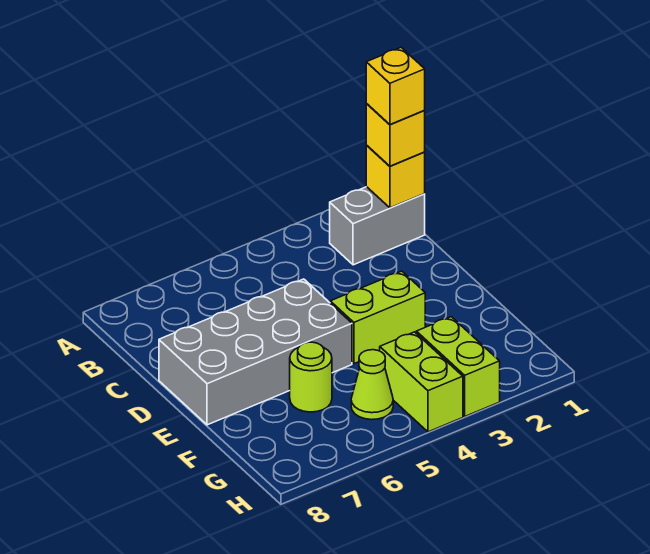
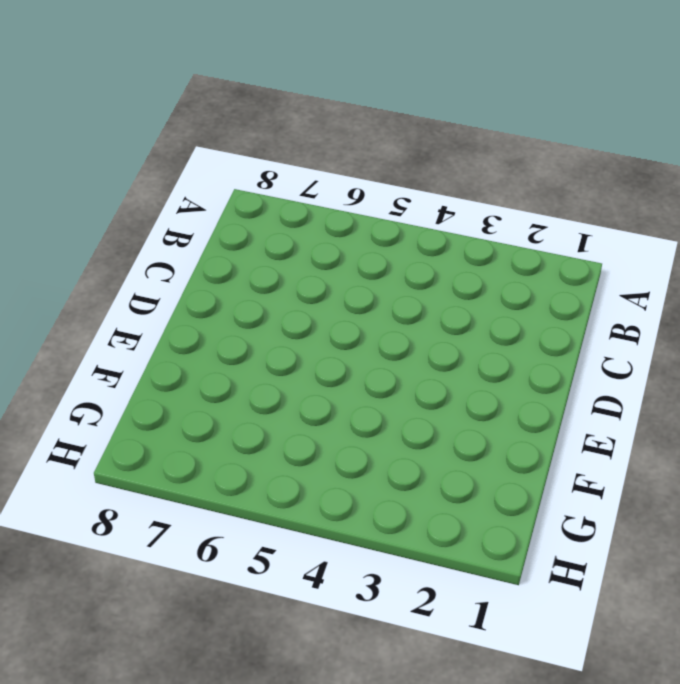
none -> grey 1x2 brick [330,187,425,265]
none -> grey 2x4 brick [159,279,352,425]

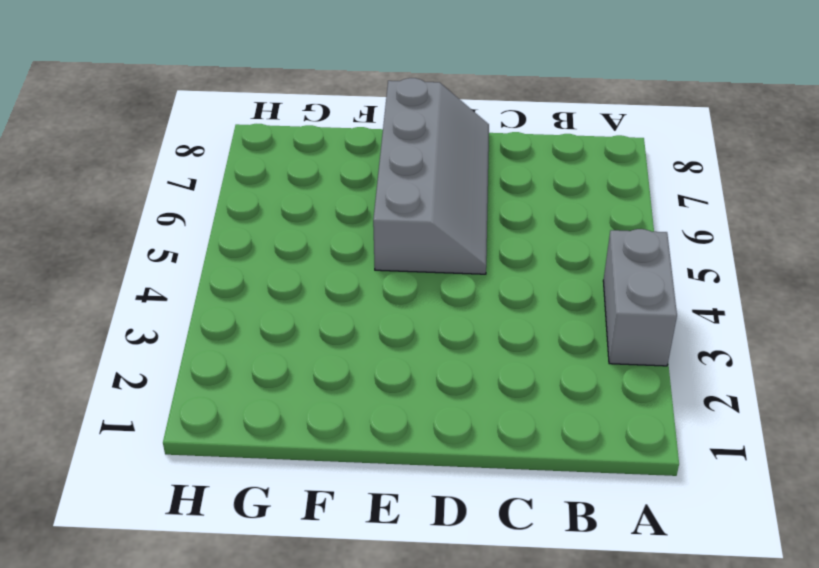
grey 1x2 brick [603,229,677,366] -> grey 1x2 brick moved to [330,187,425,265]
grey 2x4 slope [373,78,489,274] -> grey 2x4 brick [159,279,352,425]
none -> lime 1x2 brick [330,271,425,364]
none -> lime 1x1 round brick [290,342,332,412]

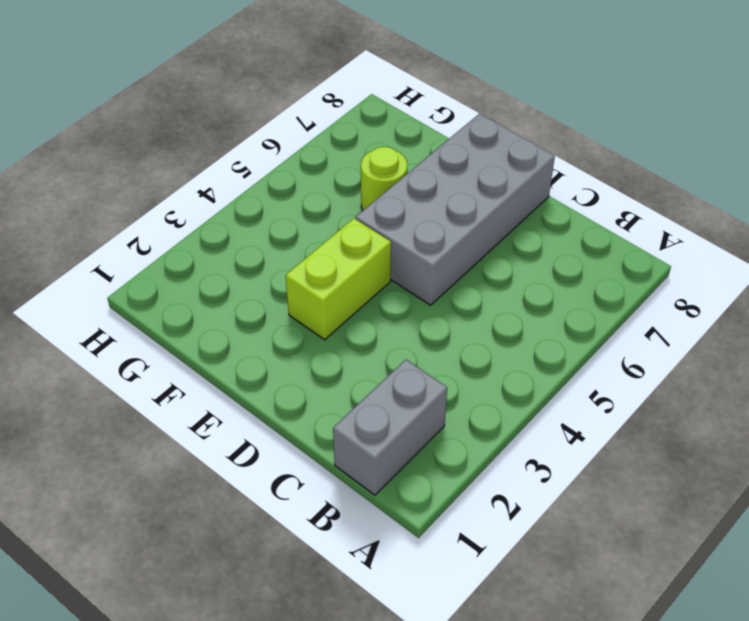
none -> lime 1x2 brick [416,317,500,416]
none -> lime 1x2 brick [380,332,463,432]

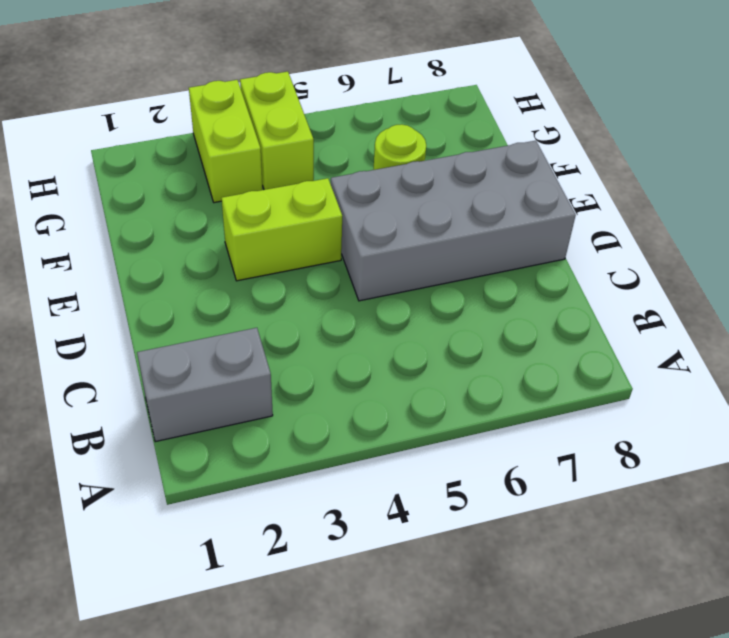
none -> lime 1x1 cone [351,350,393,420]
none -> yellow 1x1 brick [366,145,425,208]

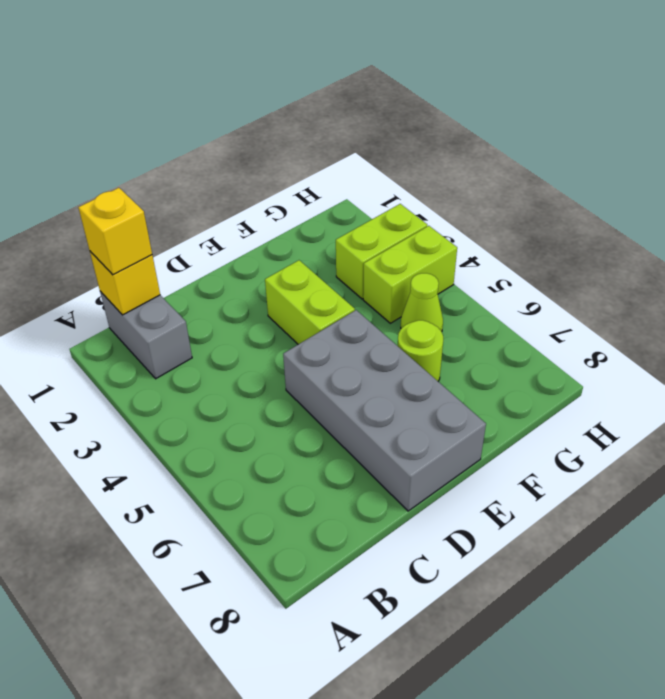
none -> yellow 1x1 brick [366,47,425,124]

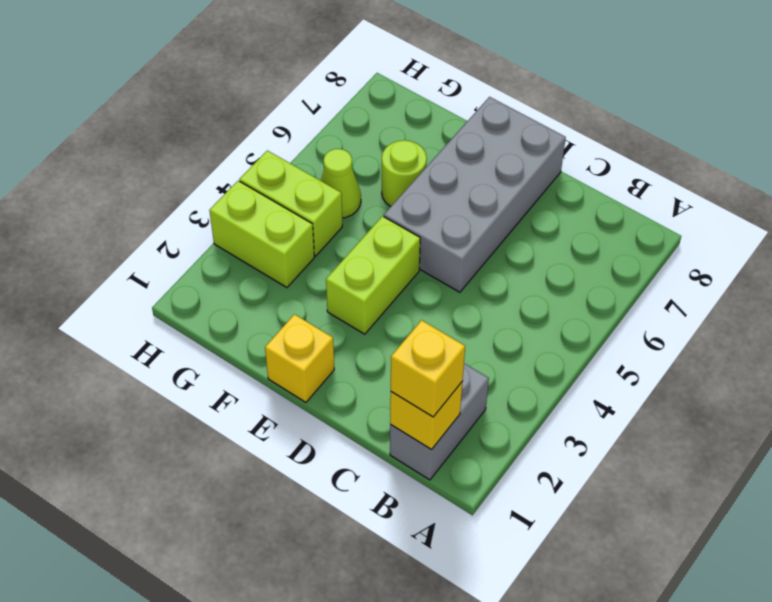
yellow 1x1 brick [265,314,334,402] -> yellow 1x1 brick moved to [366,47,425,124]

